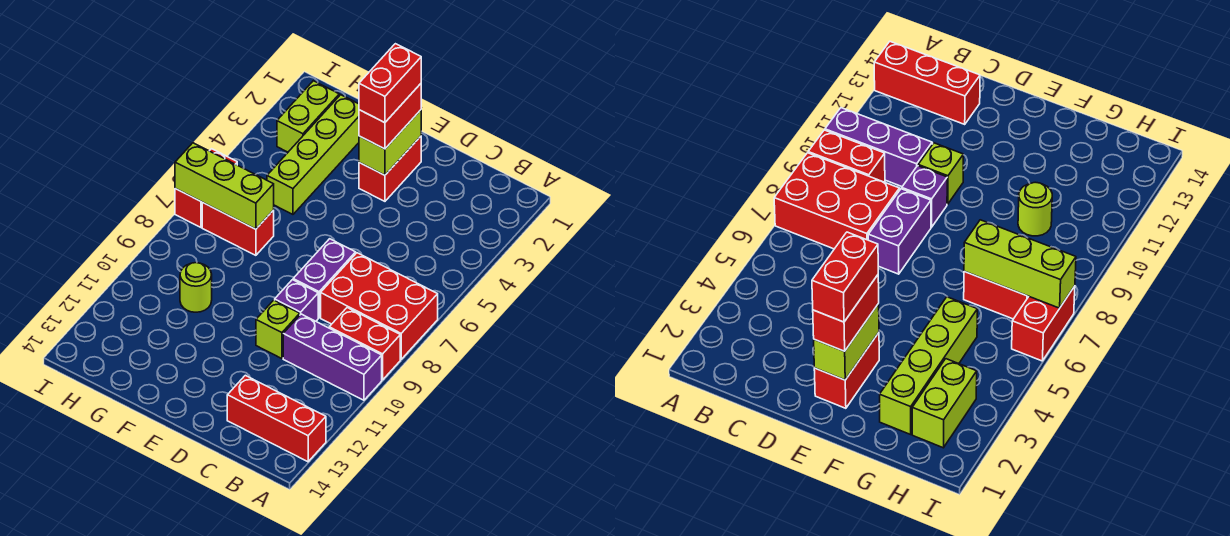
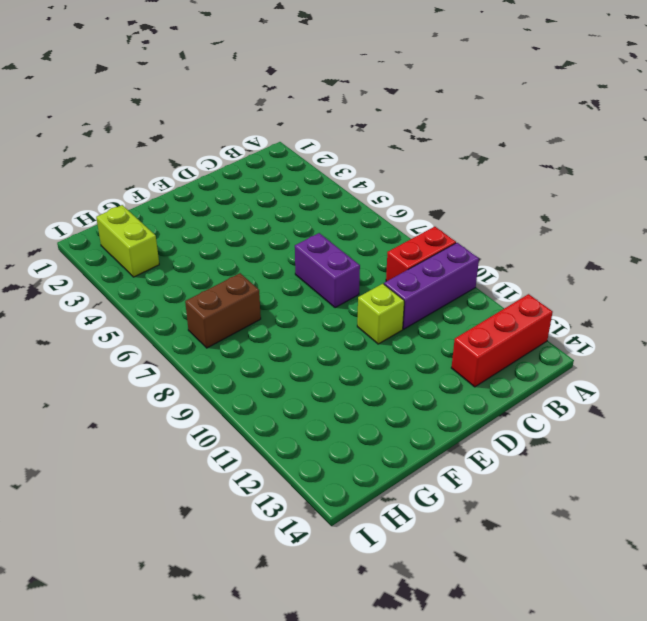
brown 1x2 brick [185,273,261,348] -> red 1x2 brick [202,203,274,255]
none -> red 2x3 brick [321,253,438,359]
none -> purple 1x1 brick [275,280,318,321]
none -> red 1x2 brick [359,136,421,201]

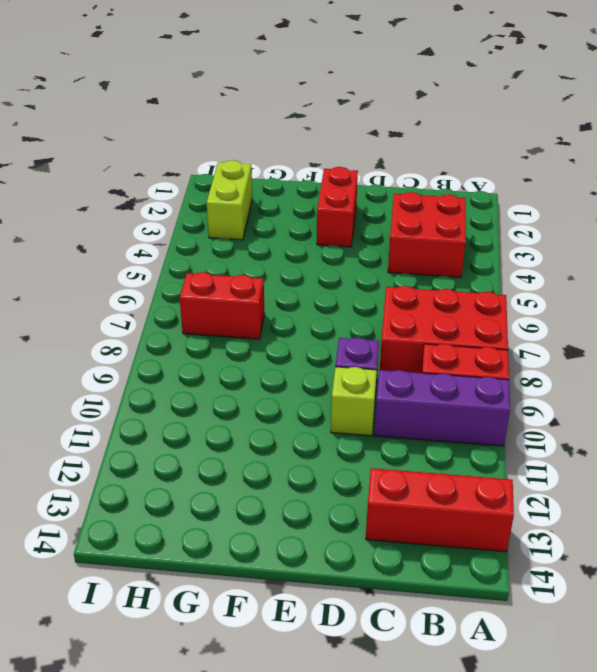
red 2x2 brick [388,192,466,277] -> none
none -> purple 1x2 brick [293,239,356,318]
none -> lime 1x4 brick [267,95,359,214]
none -> lime 1x1 round brick [180,263,212,312]

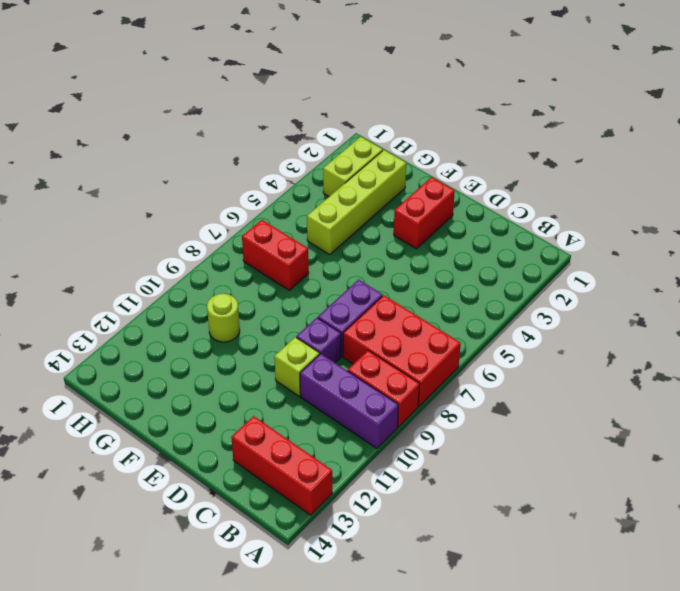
none -> red 1x2 brick [175,149,237,227]
none -> lime 1x2 brick [359,110,421,175]
none -> lime 1x3 brick [175,143,274,229]

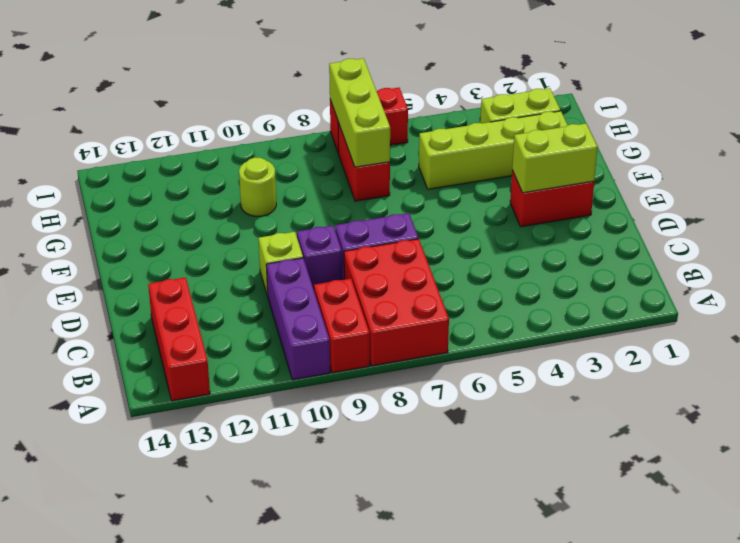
none -> red 1x2 brick [359,84,421,149]
none -> red 1x2 brick [359,44,421,123]

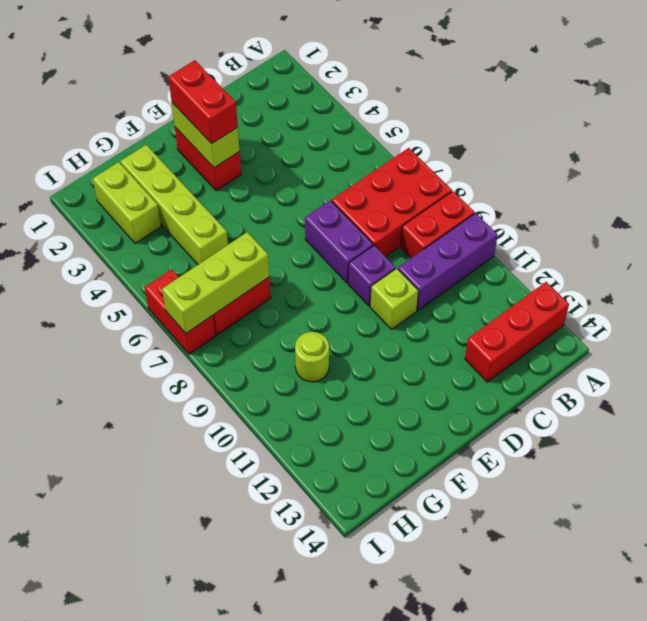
none -> red 1x2 brick [359,44,421,123]

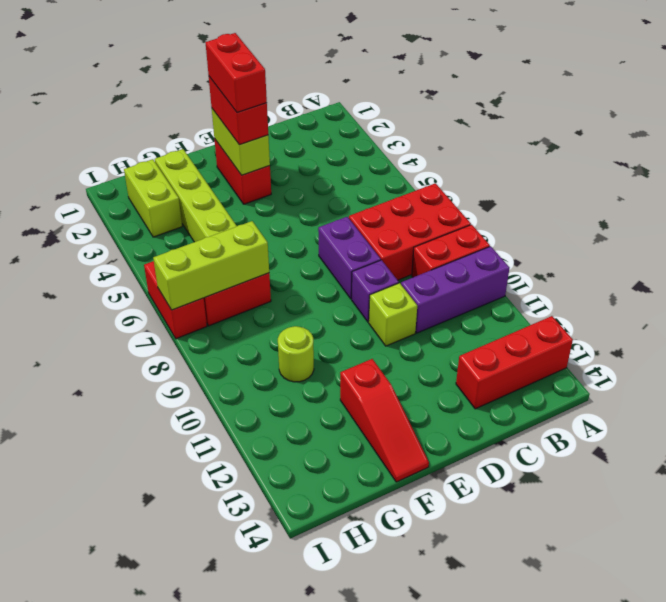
red 1x3 slope [340,359,429,482] -> none

